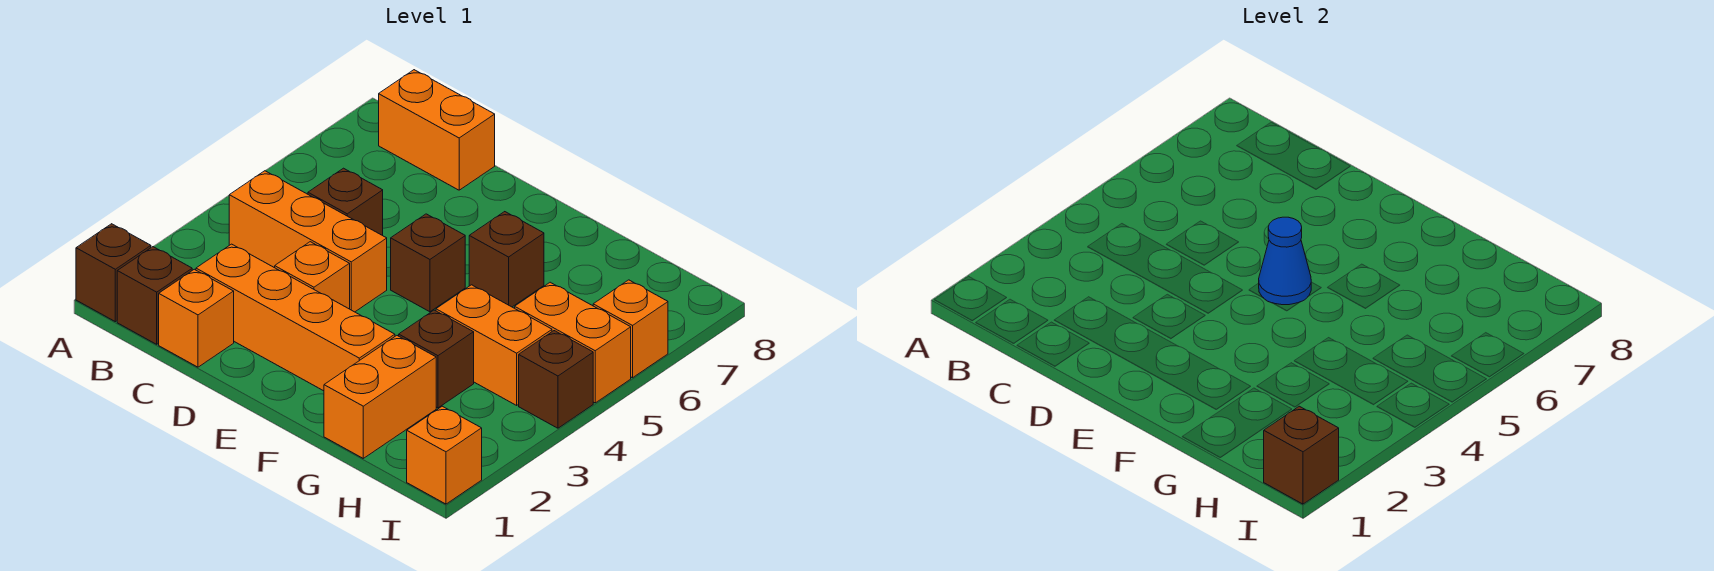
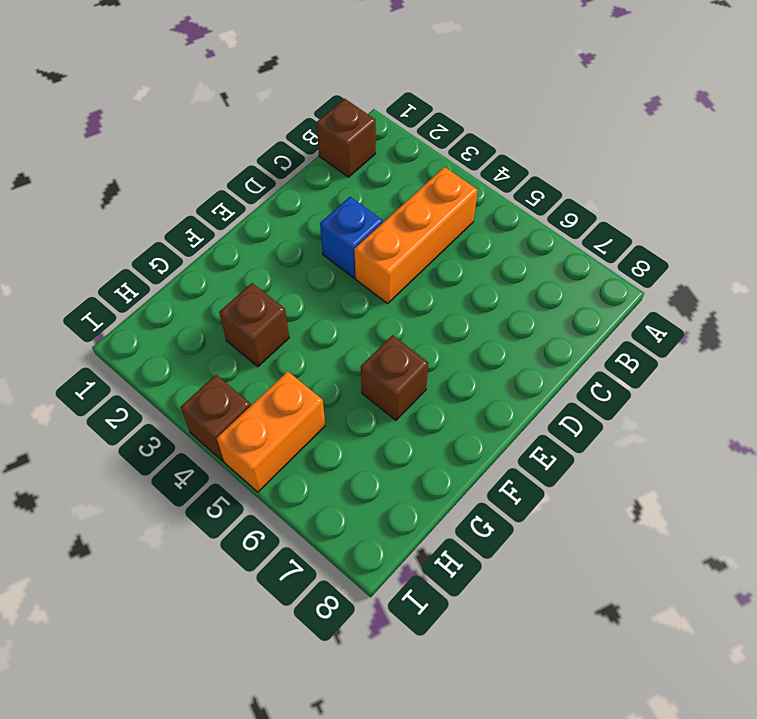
blue 1x1 brick [320,197,383,278] -> orange 1x1 brick [275,242,350,309]
none -> brown 1x1 brick [76,224,151,322]
none -> orange 1x2 brick [379,70,495,190]
none -> orange 1x1 brick [159,269,234,367]

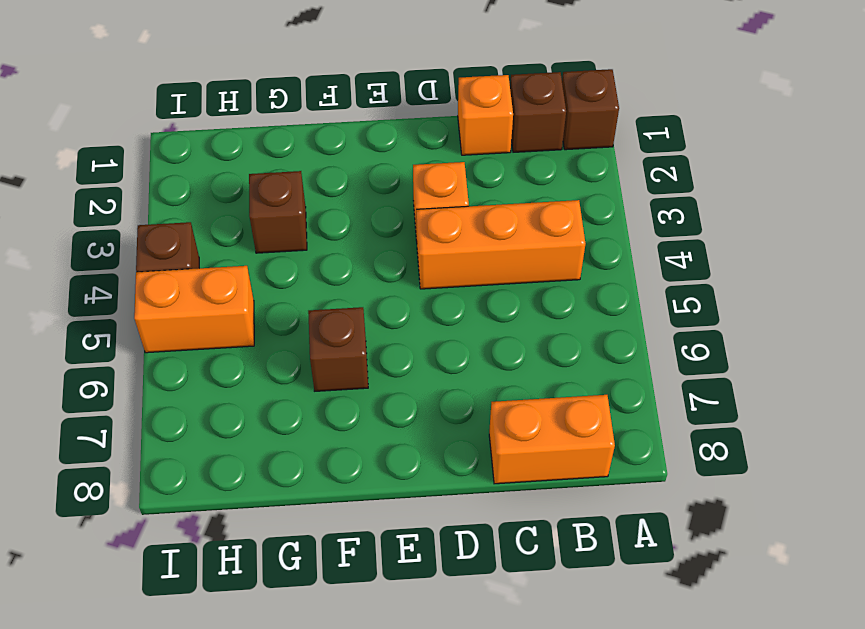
none -> orange 1x4 brick [196,244,395,391]
none -> brown 1x1 brick [308,168,383,235]
none -> brown 1x1 brick [391,214,465,312]

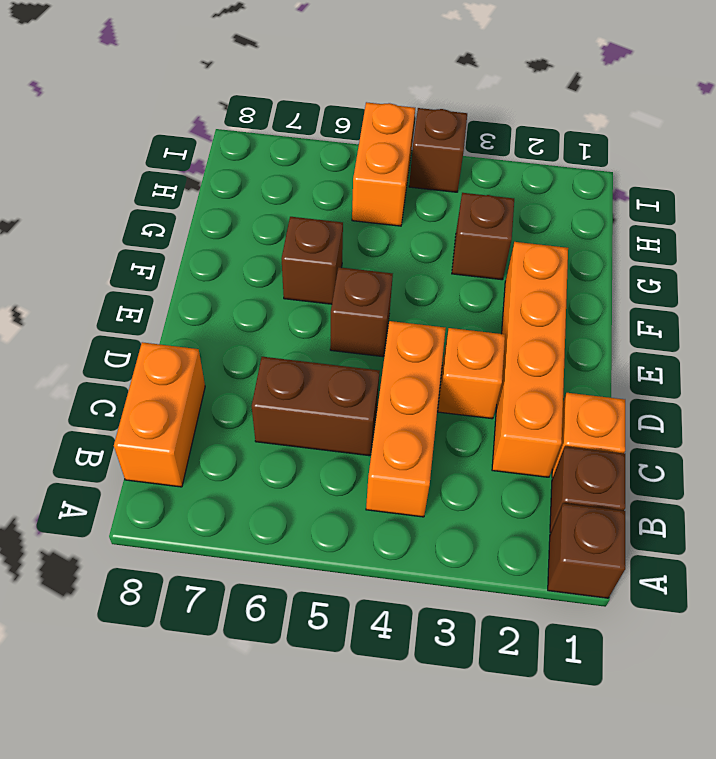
brown 1x2 brick [252,357,380,456] -> brown 1x1 brick [308,168,383,235]
none -> orange 1x2 brick [324,336,436,458]
none -> orange 1x2 brick [436,285,552,405]
none -> orange 1x1 brick [407,406,482,504]

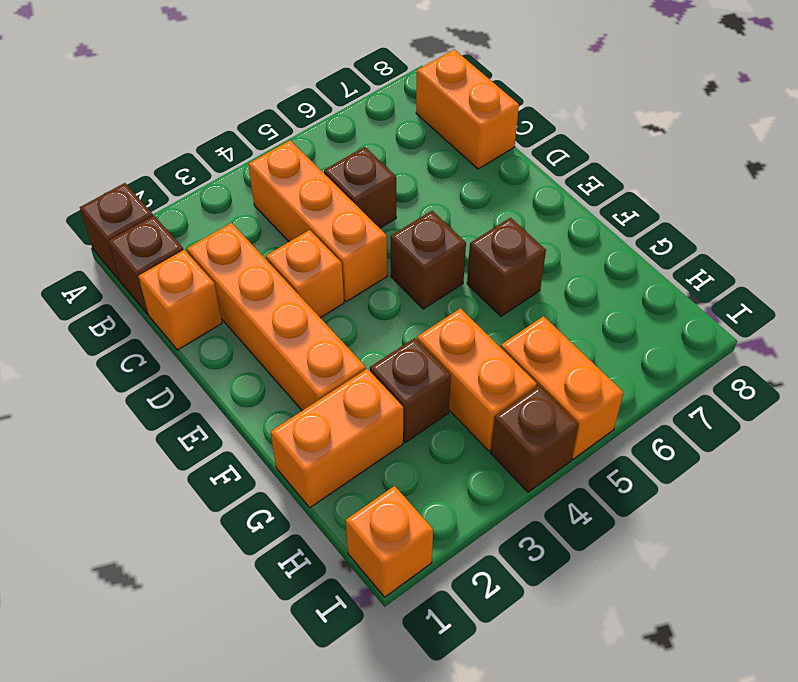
none -> orange 1x1 brick [593,280,668,378]
none -> blue 1x1 cone [1259,217,1311,305]
none -> brown 1x1 brick [1264,406,1339,504]

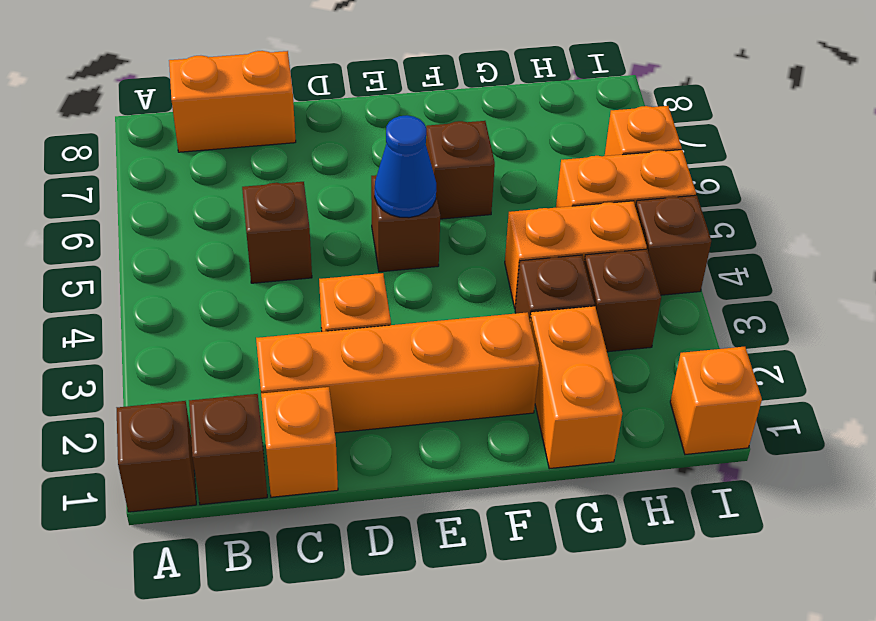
brown 1x1 brick [584,249,661,352] -> brown 1x1 brick moved to [1264,406,1339,504]
none -> orange 1x3 brick [229,171,387,312]

